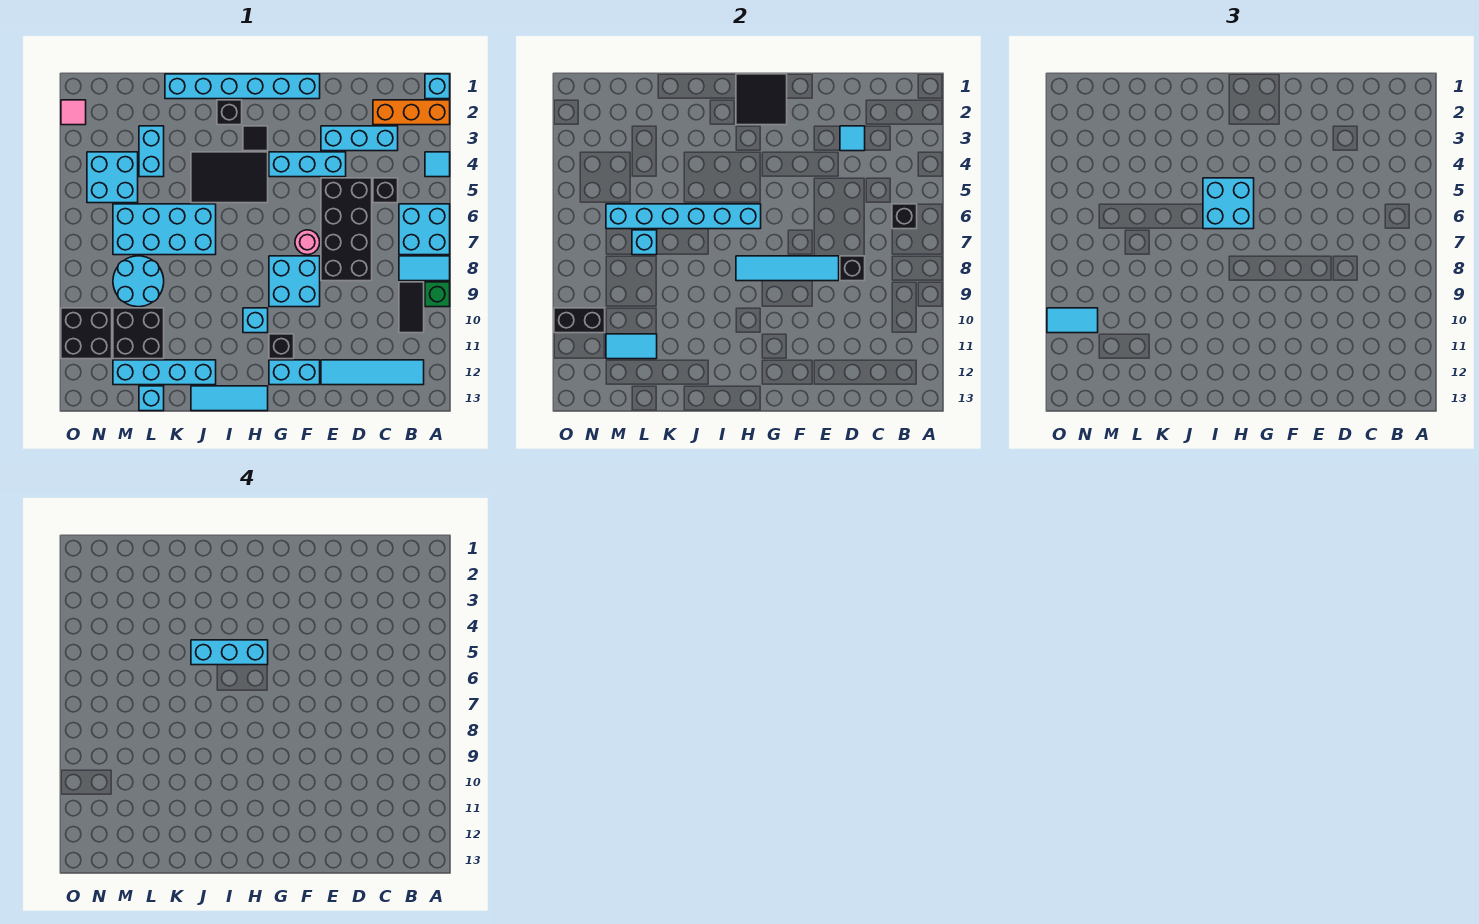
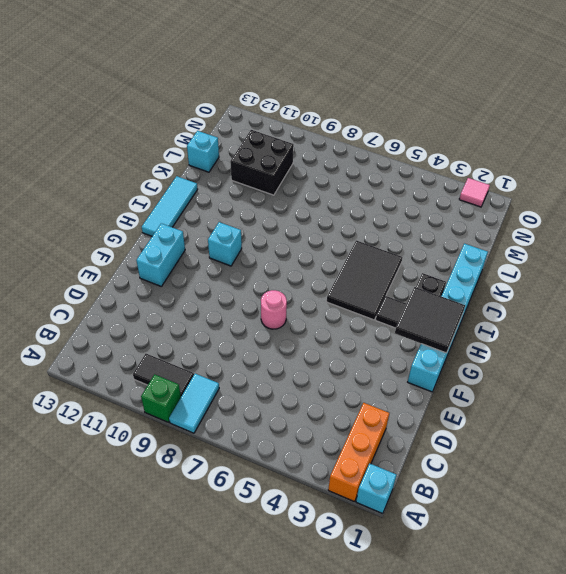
none -> cyan 1x1 tile [425,152,450,177]
none -> cyan 2x2 brick [399,204,450,255]
none -> cyan 1x4 tile [321,360,424,385]
none -> cyan 1x3 brick [321,126,398,151]

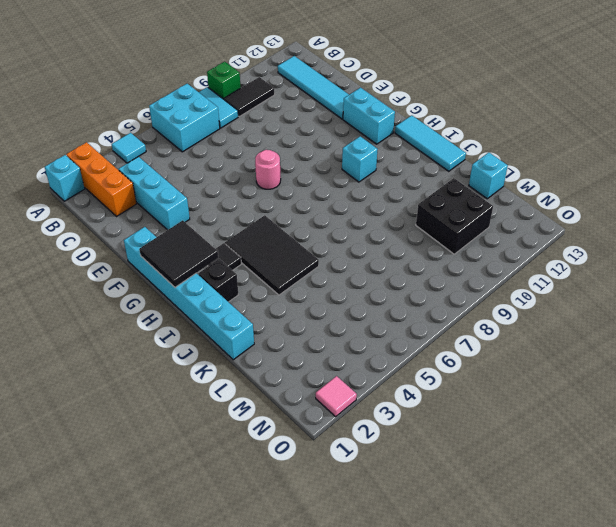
none -> black 1x1 brick [373,178,398,203]
none -> black 2x4 brick [321,178,372,281]
none -> cyan 1x3 brick [269,152,346,177]
none -> cyan 2x2 brick [269,256,320,307]

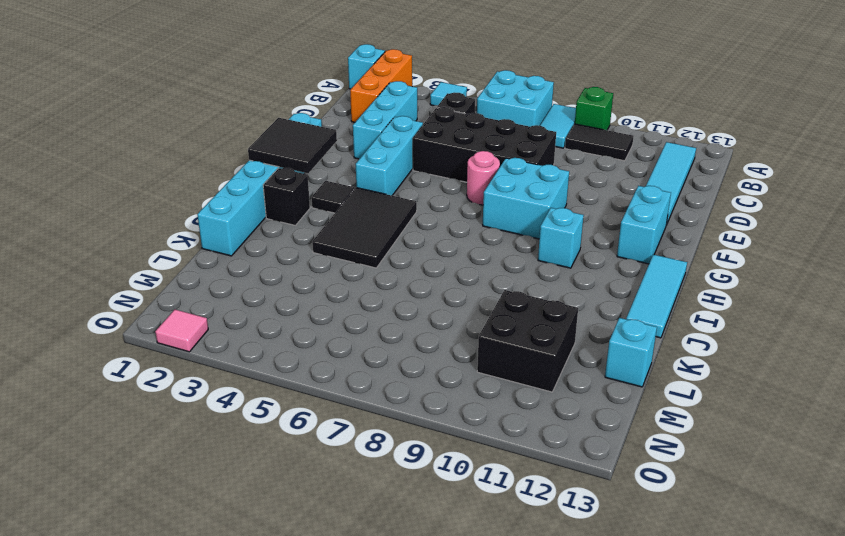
none -> black 1x1 brick [269,334,294,359]
none -> cyan 2x4 brick [113,204,216,255]
none -> cyan 1x4 brick [113,360,216,385]
none -> cyan 1x2 brick [139,126,164,177]

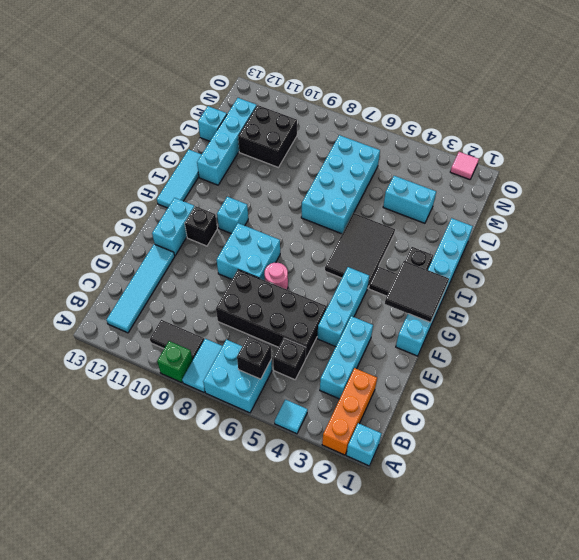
none -> cyan 2x2 round brick [113,256,164,307]
none -> cyan 2x2 brick [87,152,138,203]
none -> black 2x2 brick [61,308,112,359]
none -> cyan 1x1 tile [840,126,865,151]

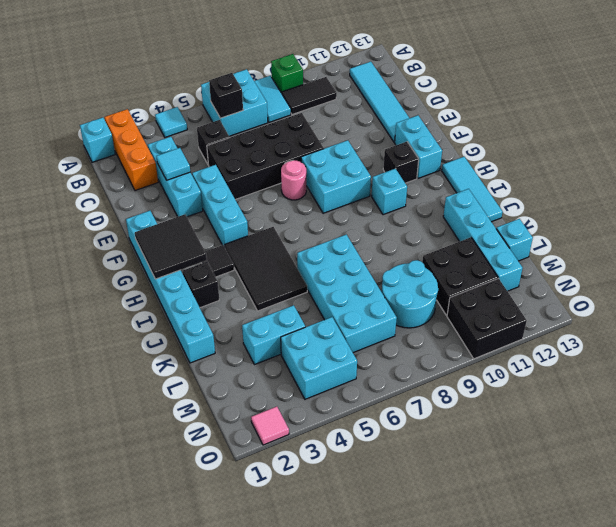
none -> black 1x1 brick [840,256,865,281]
none -> cyan 1x4 tile [736,256,839,281]
none -> cyan 1x6 brick [606,204,761,229]
none -> cyan 1x1 brick [632,230,657,255]

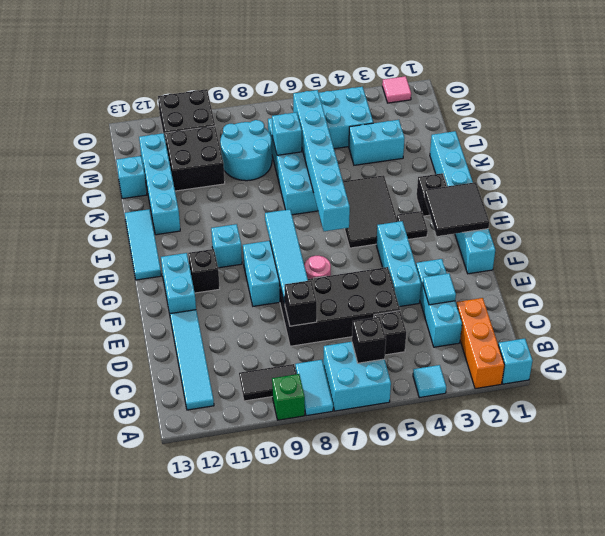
none -> cyan 1x2 tile [606,334,657,359]
none -> black 1x2 brick [554,308,605,333]
none -> cyan 2x2 brick [1203,178,1254,229]
none -> cyan 1x2 tile [1047,308,1098,333]

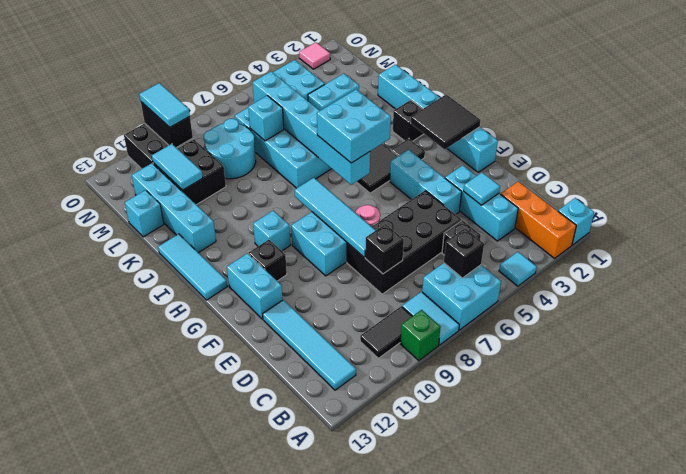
none -> cyan 1x3 brick [191,640,268,665]

